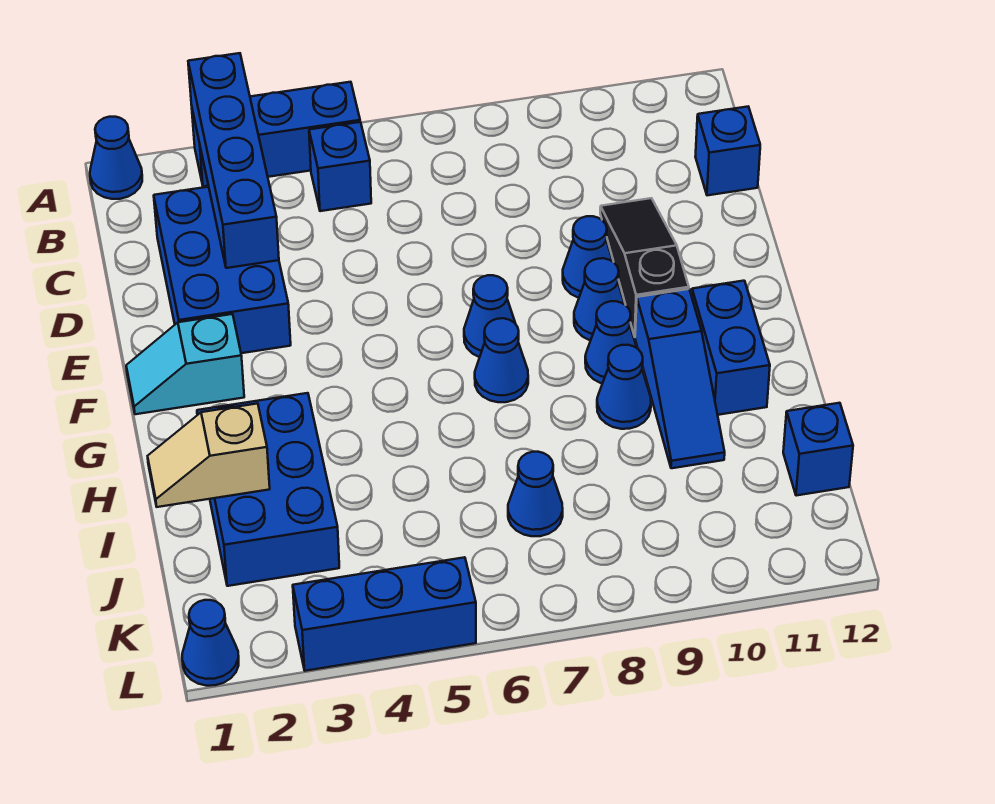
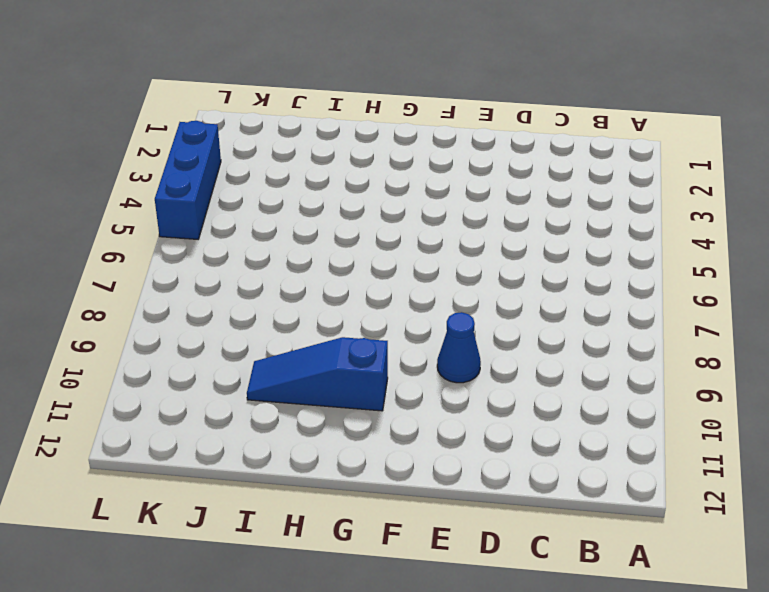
none -> blue 1x1 cone [90,117,142,199]
none -> blue 1x3 brick [192,82,360,186]
none -> blue 1x1 brick [309,122,371,211]

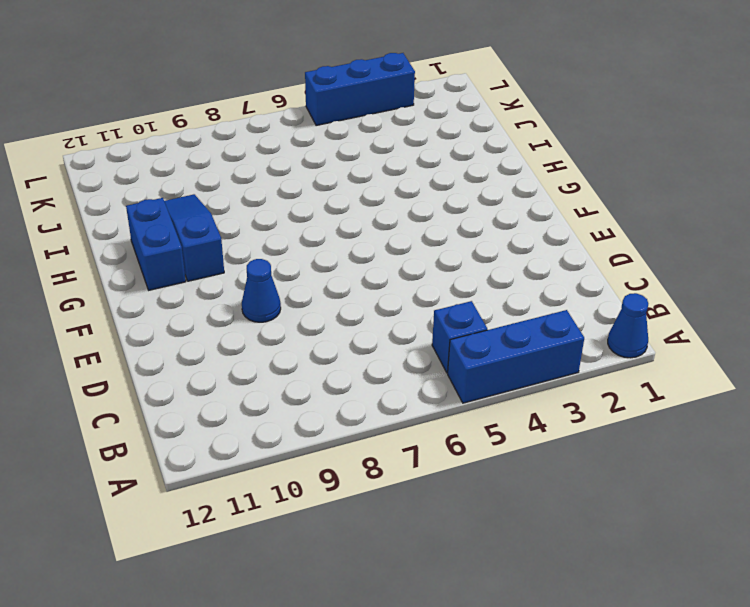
none -> blue 2x3 brick [154,187,291,353]
none -> blue 1x1 brick [695,107,760,195]
none -> black 1x3 slope [600,198,689,337]

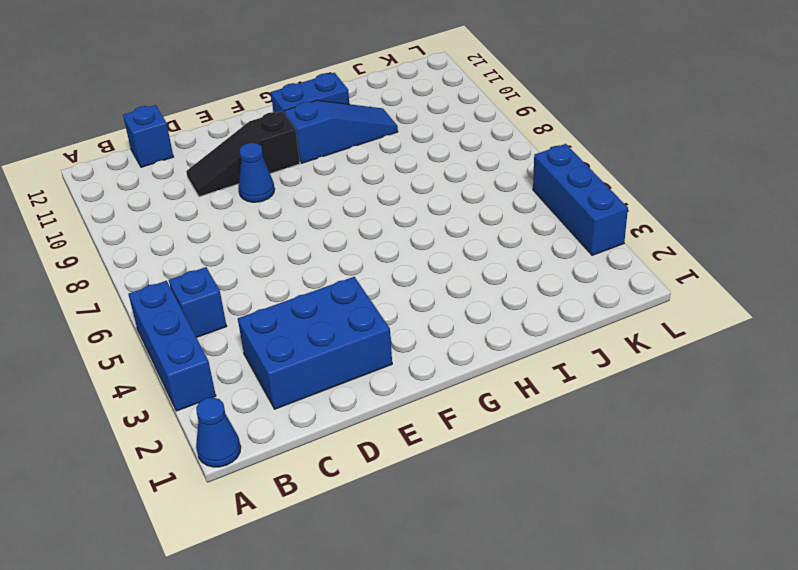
none -> cyan 1x2 slope [126,314,244,414]
none -> blue 1x1 cone [464,275,516,357]
none -> blue 1x1 cone [574,258,625,340]

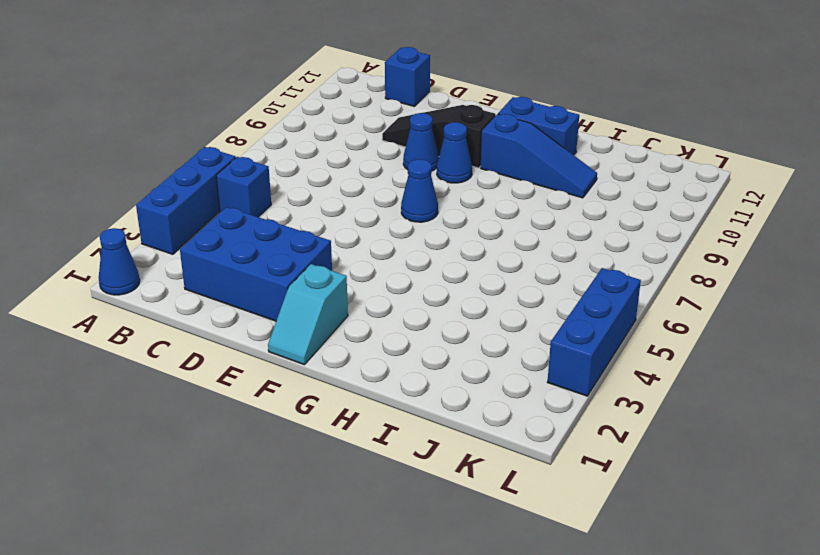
none -> blue 1x1 cone [475,318,528,402]
none -> blue 1x1 cone [585,301,637,384]
none -> blue 2x3 brick [197,393,339,586]

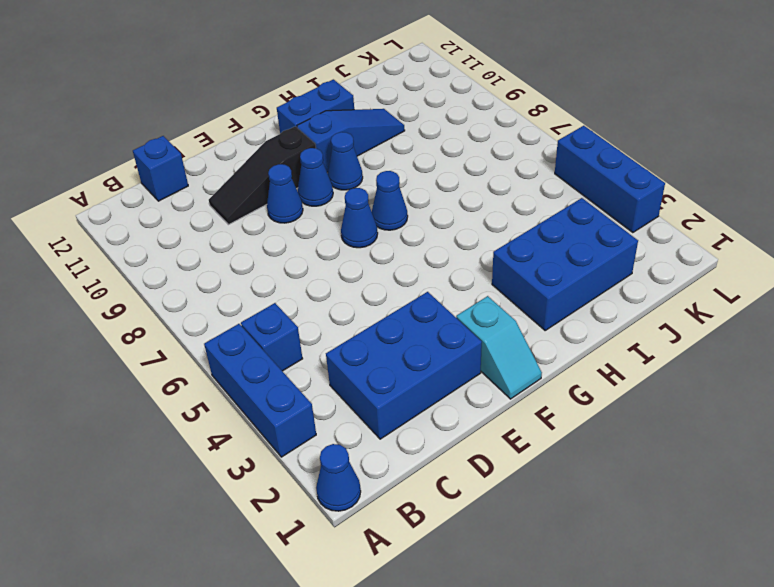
none -> blue 1x1 cone [597,345,651,429]
none -> blue 1x1 cone [508,452,563,536]
none -> blue 1x1 brick [783,403,853,496]

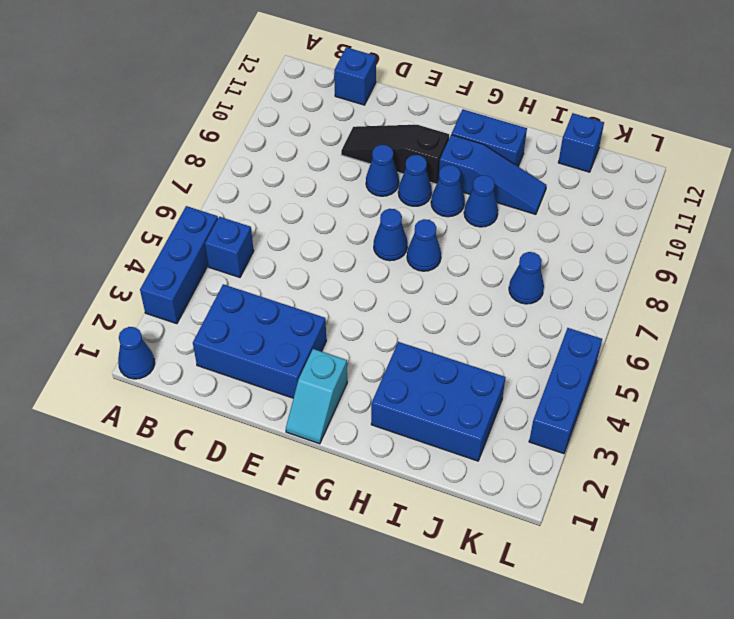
none -> blue 1x1 cone [182,600,239,686]
none -> blue 1x4 brick [188,53,279,268]
none -> tan 1x2 slope [148,403,270,507]

